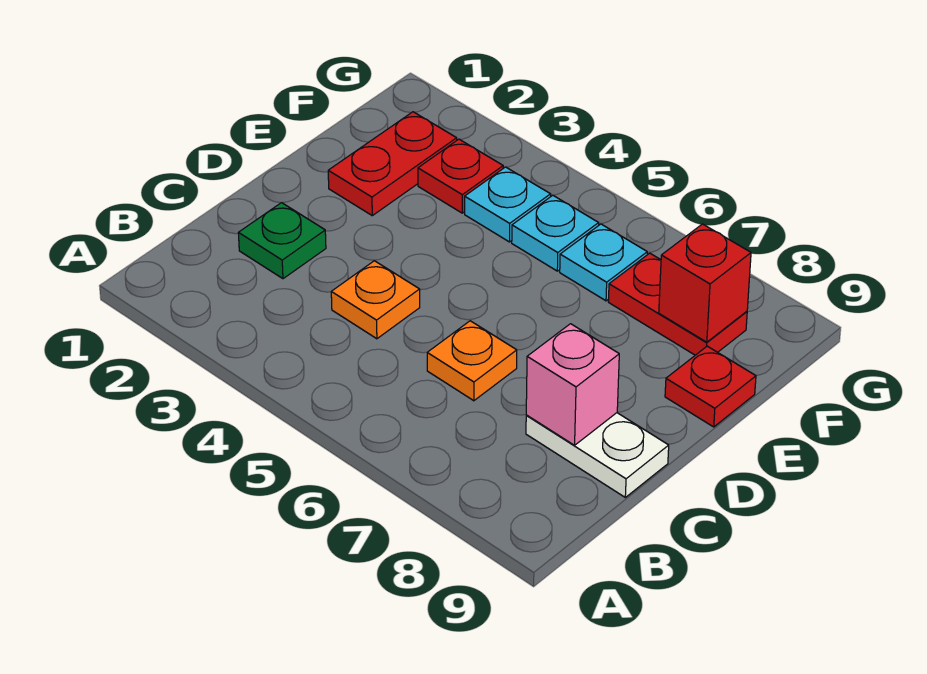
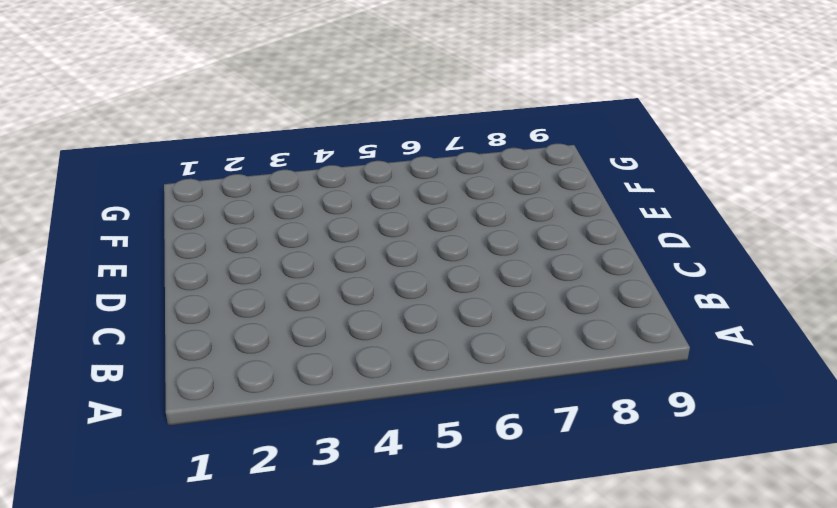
none -> green 1x1 plate [238,203,326,279]
none -> orange 1x1 plate [331,261,420,339]
none -> orange 1x1 plate [427,321,517,401]

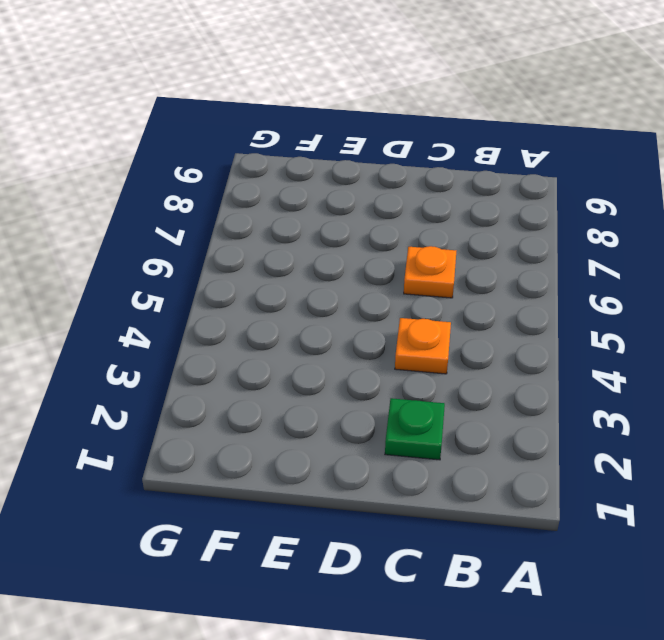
none -> white 1x2 plate [526,413,669,497]
none -> red 1x2 plate [328,112,457,216]
none -> red 1x1 plate [665,346,756,427]

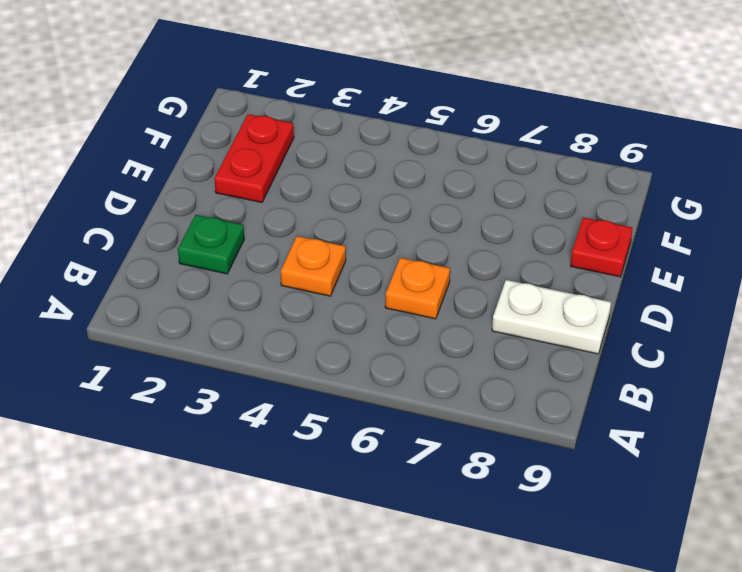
none -> red 1x1 plate [418,139,503,213]
none -> cyan 1x1 plate [465,167,551,242]
none -> cyan 1x1 plate [512,195,599,271]

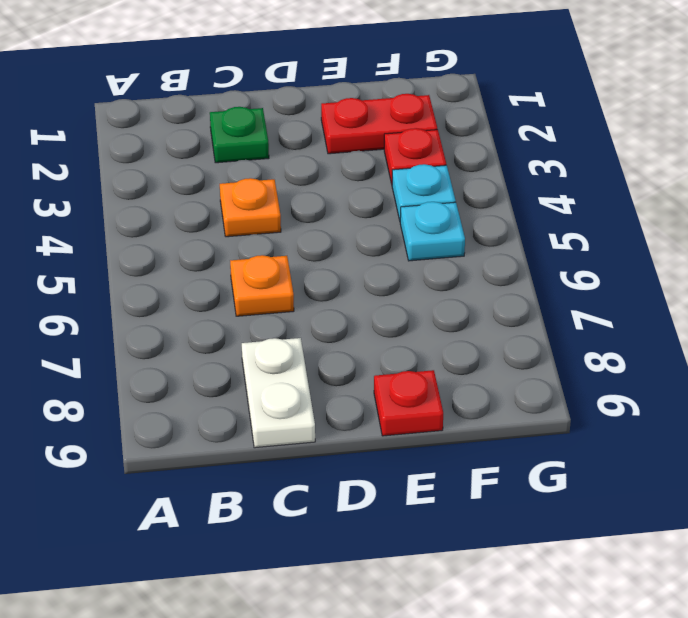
none -> cyan 1x1 plate [560,224,647,301]
none -> red 1x2 plate [608,253,747,355]
none -> pink 1x1 brick [526,324,619,445]

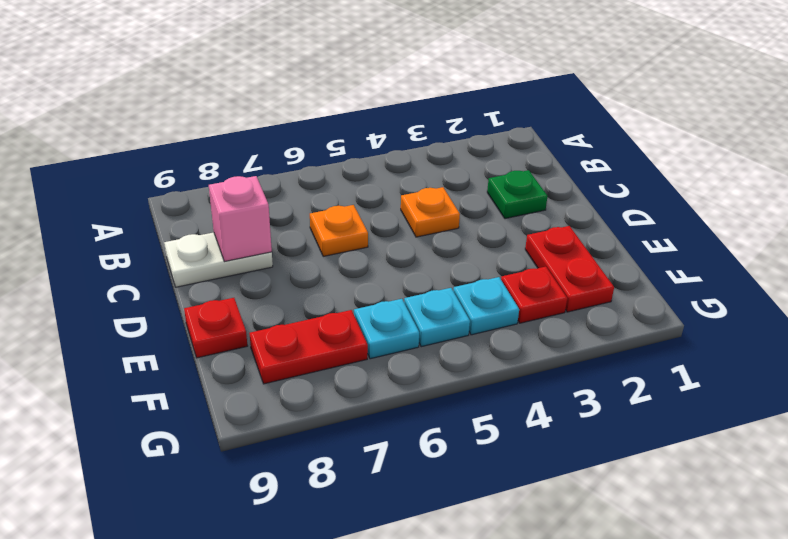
none -> red 1x1 brick [659,224,751,342]

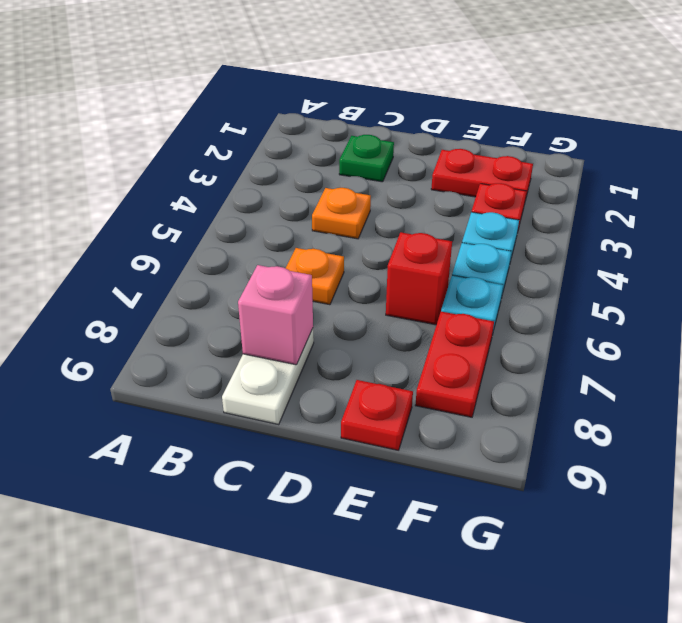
red 1x1 brick [386,232,452,325] -> red 1x1 brick moved to [659,224,751,342]

